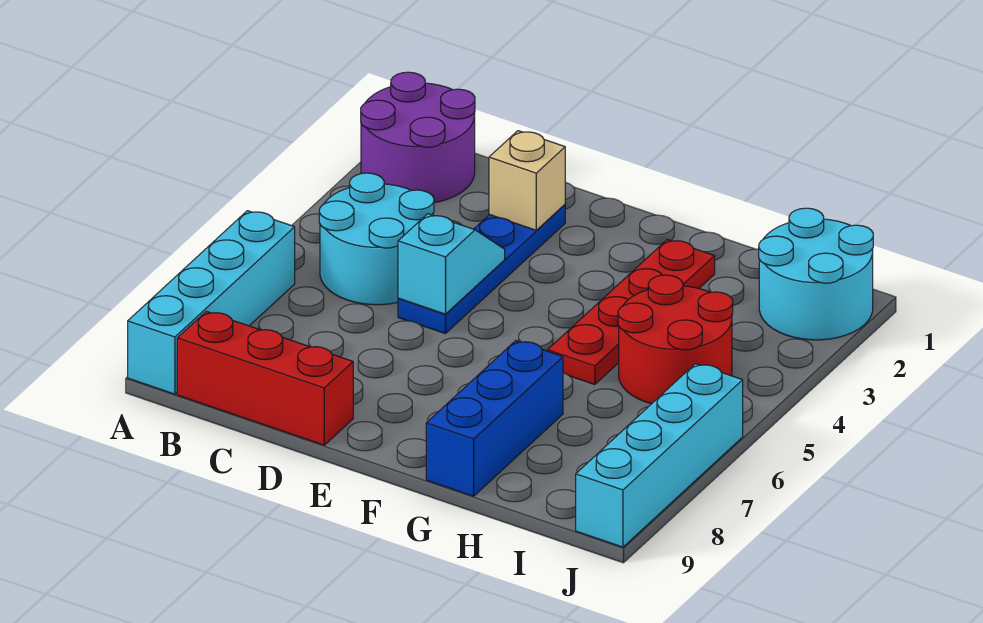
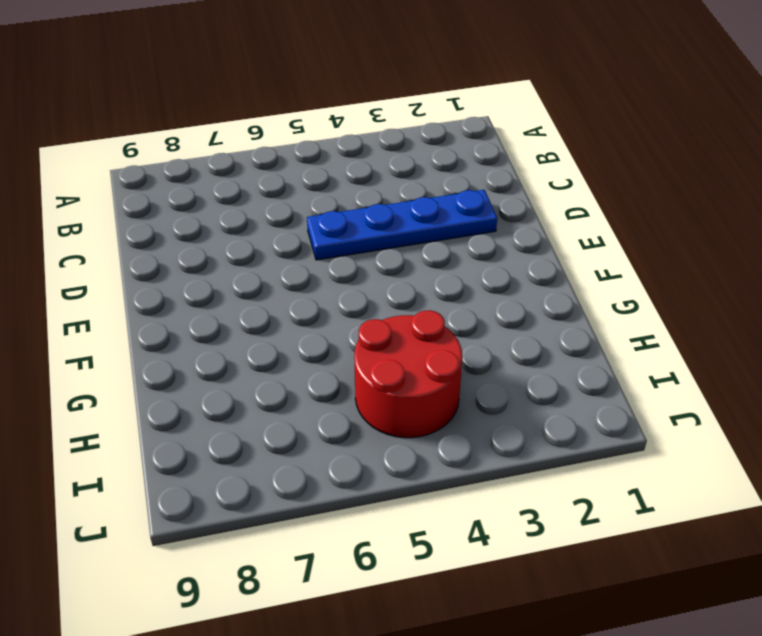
none -> purple 2x2 round brick [361,72,475,202]
none -> cyan 1x4 brick [128,211,295,394]
none -> cyan 2x2 round brick [319,173,434,305]

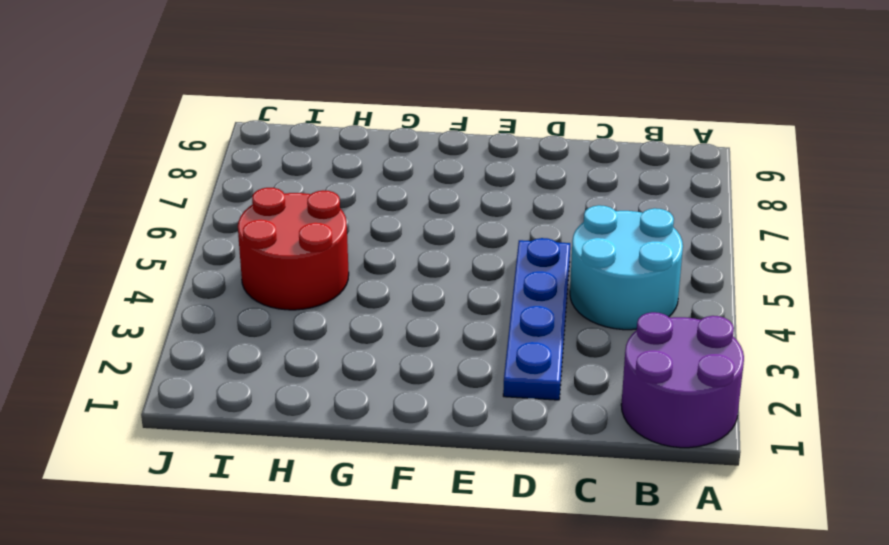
none -> cyan 1x4 brick [128,211,295,394]
none -> red 1x3 brick [177,311,353,445]
none -> red 1x4 plate [547,240,715,385]

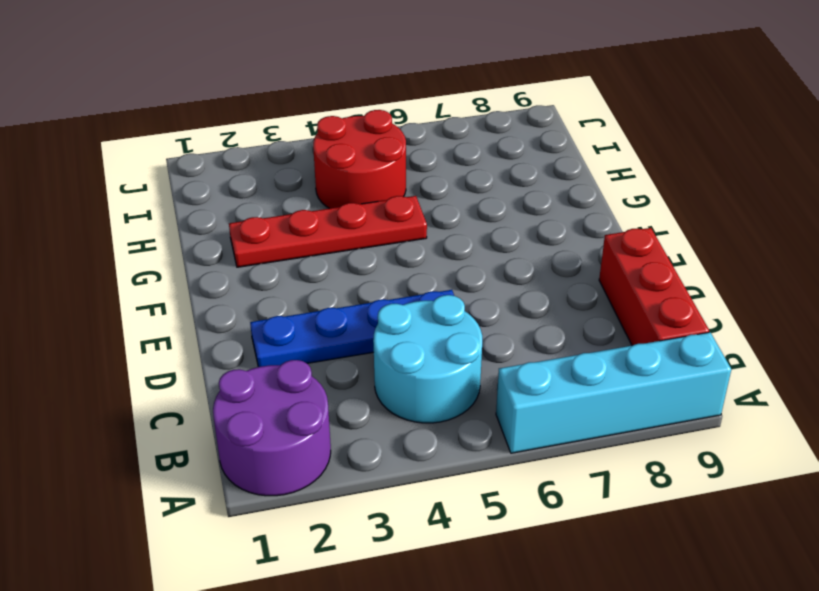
none -> blue 1x3 brick [426,341,563,496]
none -> cyan 2x2 round brick [759,208,873,340]
none -> cyan 1x4 brick [576,364,743,547]

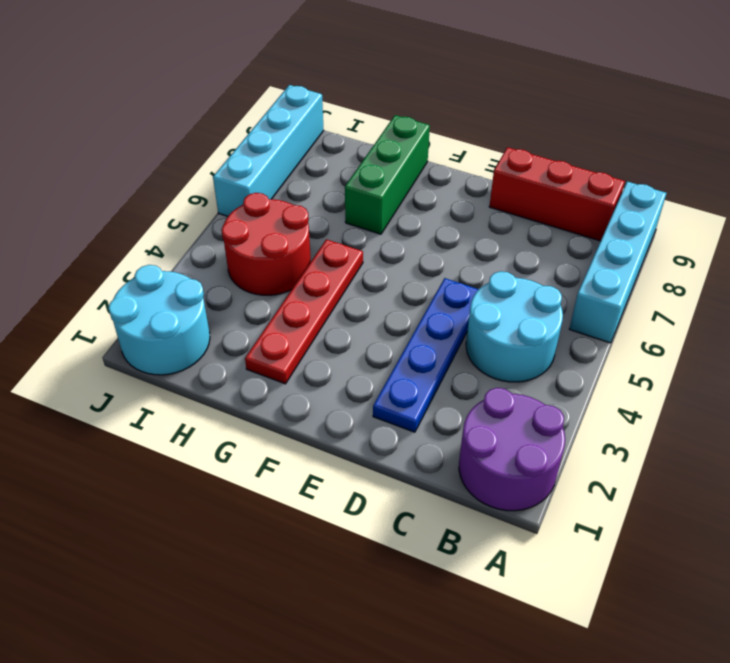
green 1x3 brick [345,115,430,234] -> blue 1x3 brick [426,341,563,496]
none -> tan 1x1 brick [489,131,565,231]
none -> cyan 1x2 slope [398,214,505,314]

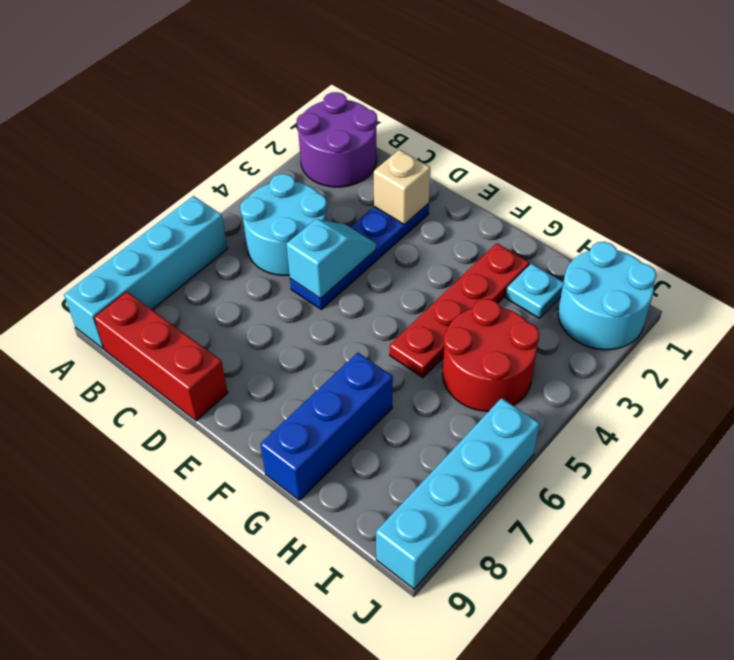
cyan 1x1 plate [506,264,563,319] -> none

